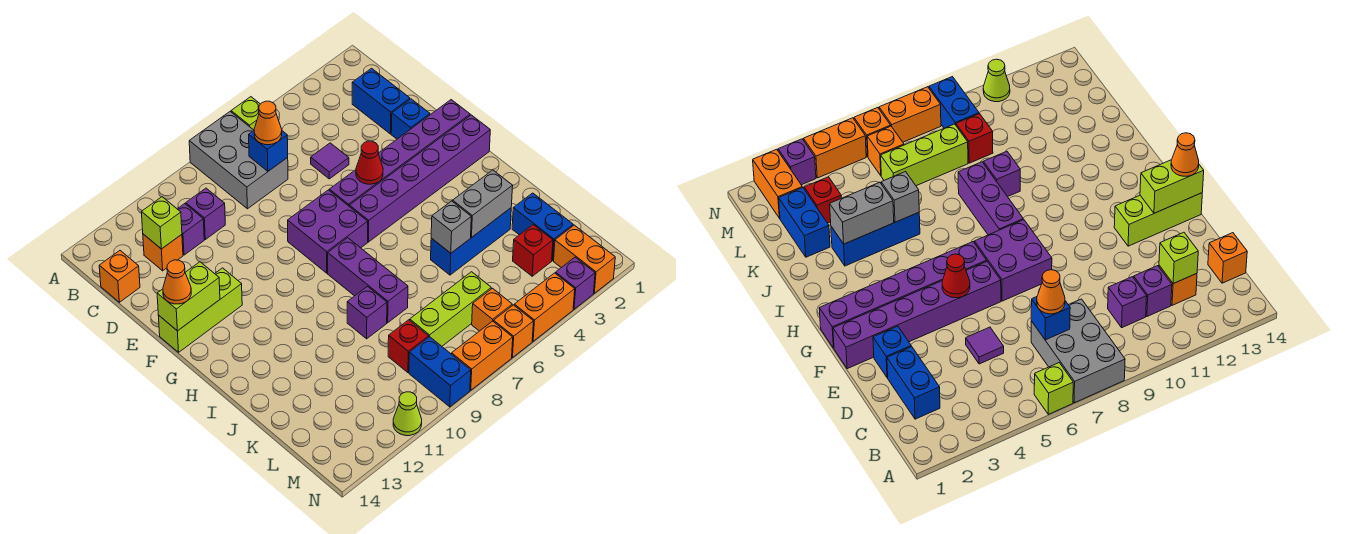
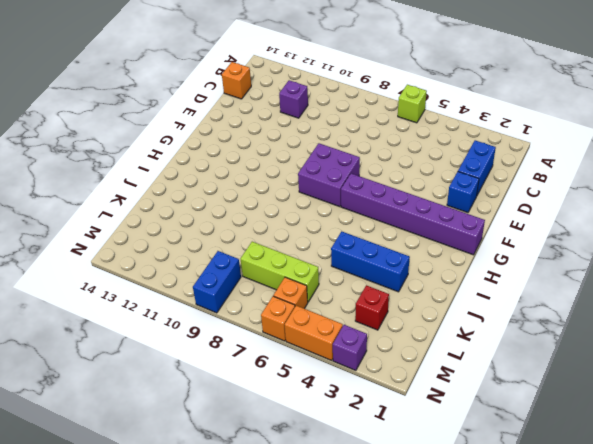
none -> grey 2x3 brick [189,112,288,209]
none -> purple 1x1 brick [186,188,225,239]
none -> orange 1x1 brick [143,234,183,271]
none -> purple 1x1 tile [311,143,349,179]

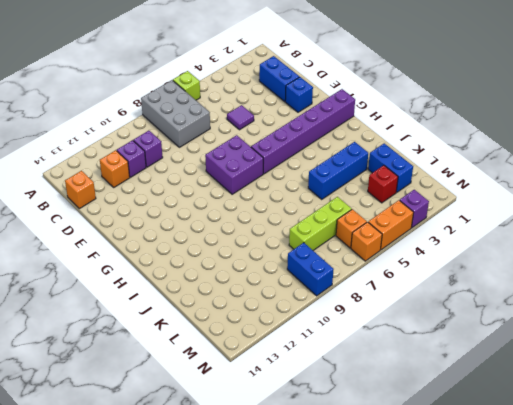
none -> purple 1x6 brick [329,100,470,206]
none -> lime 1x3 brick [158,268,242,352]
none -> purple 1x3 brick [328,238,408,323]
none -> purple 1x1 brick [347,287,387,339]

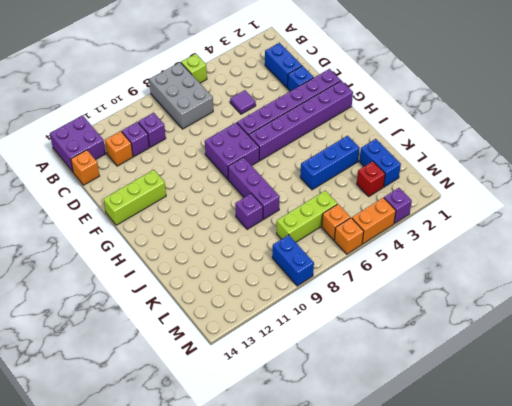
purple 2x2 brick [50,115,106,172] -> none
none -> red 1x1 brick [388,320,429,372]
none -> orange 1x2 brick [554,225,615,293]
none -> orange 1x2 brick [452,321,513,390]
none -> lime 1x1 cone [393,392,422,436]

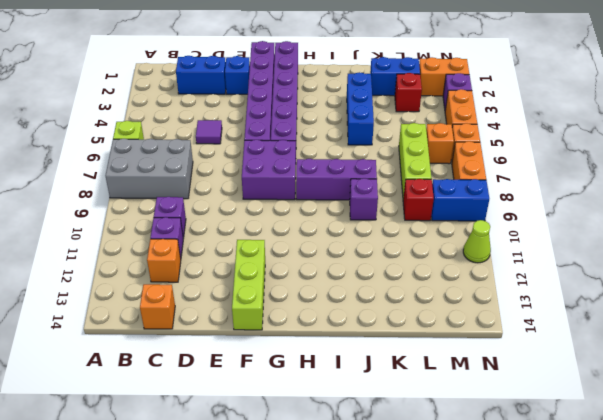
none -> blue 1x1 brick [249,131,288,171]
none -> lime 1x1 brick [142,197,182,249]
none -> red 1x1 cone [356,141,383,184]
none -> lime 1x2 brick [157,262,220,331]

